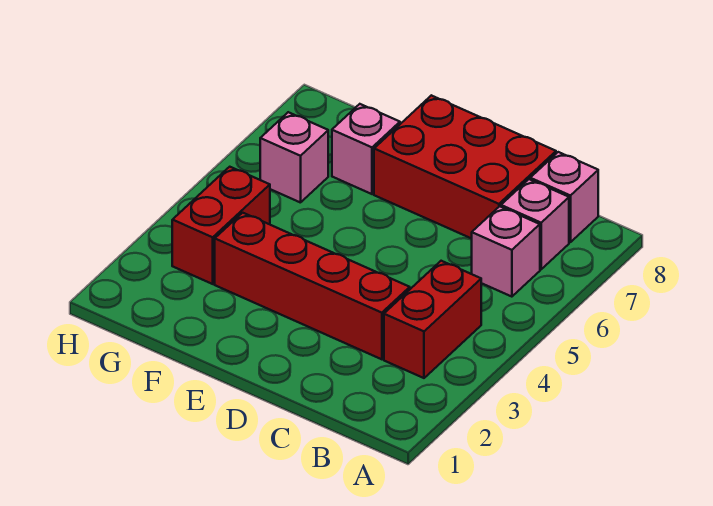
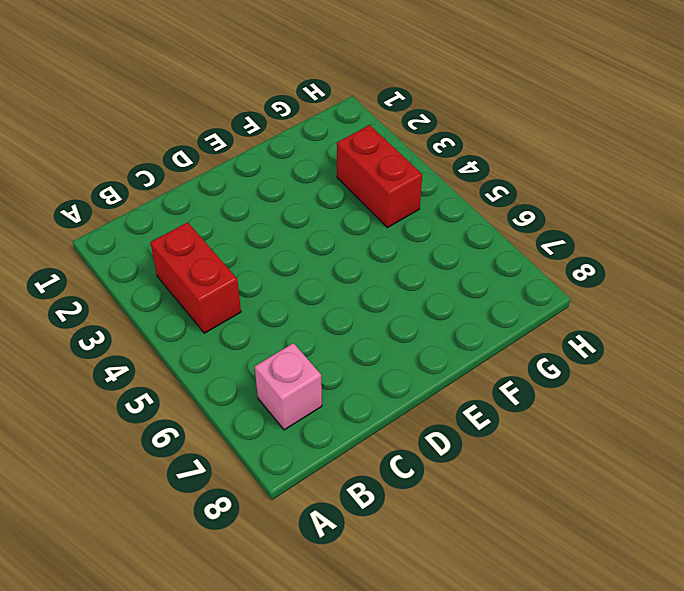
none -> pink 1x1 brick [472,206,540,297]
none -> pink 1x1 brick [530,152,598,242]

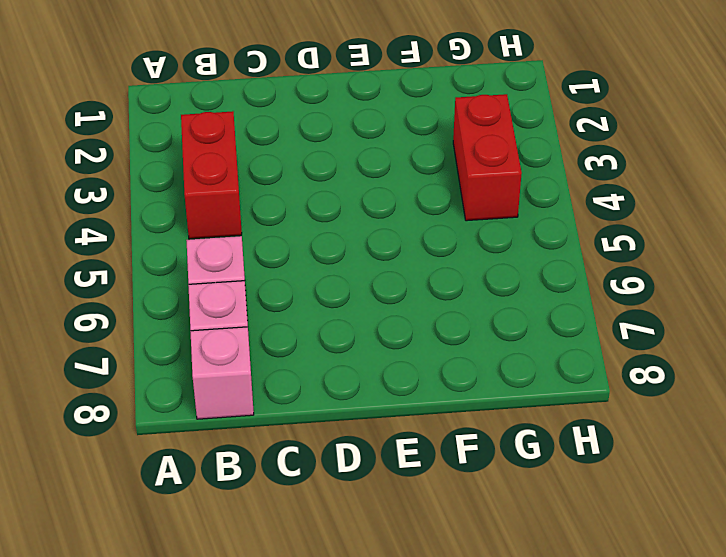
none -> red 1x4 brick [215,213,410,359]
none -> red 2x3 brick [374,95,556,239]

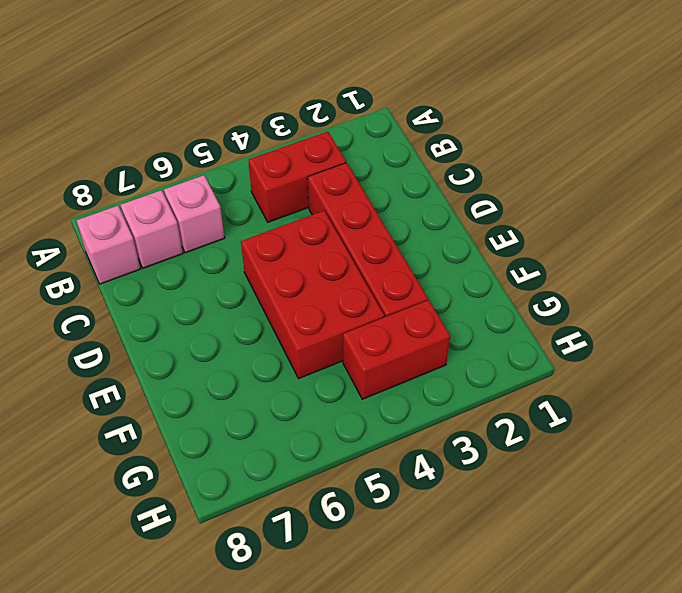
red 2x3 brick [241,211,384,379] -> red 2x3 brick moved to [374,95,556,239]
none -> pink 1x1 brick [332,104,400,194]
none -> pink 1x1 brick [260,112,328,203]

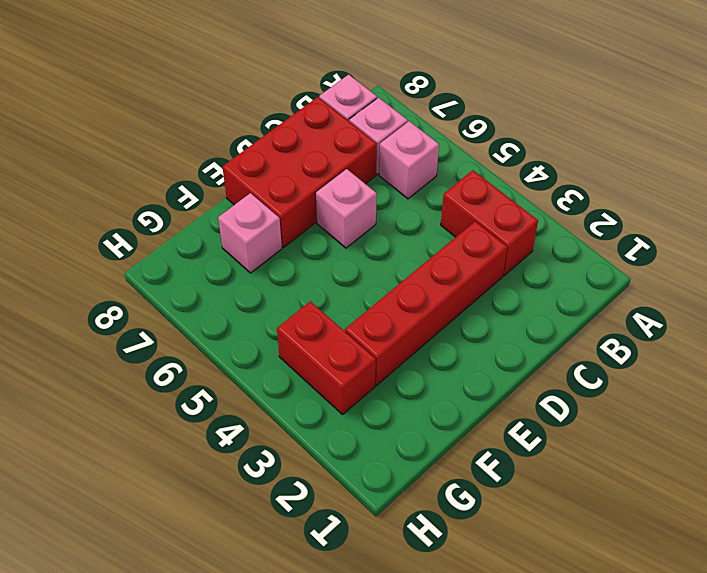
pink 1x1 brick [316,169,377,248] -> pink 1x1 brick moved to [260,112,328,203]

